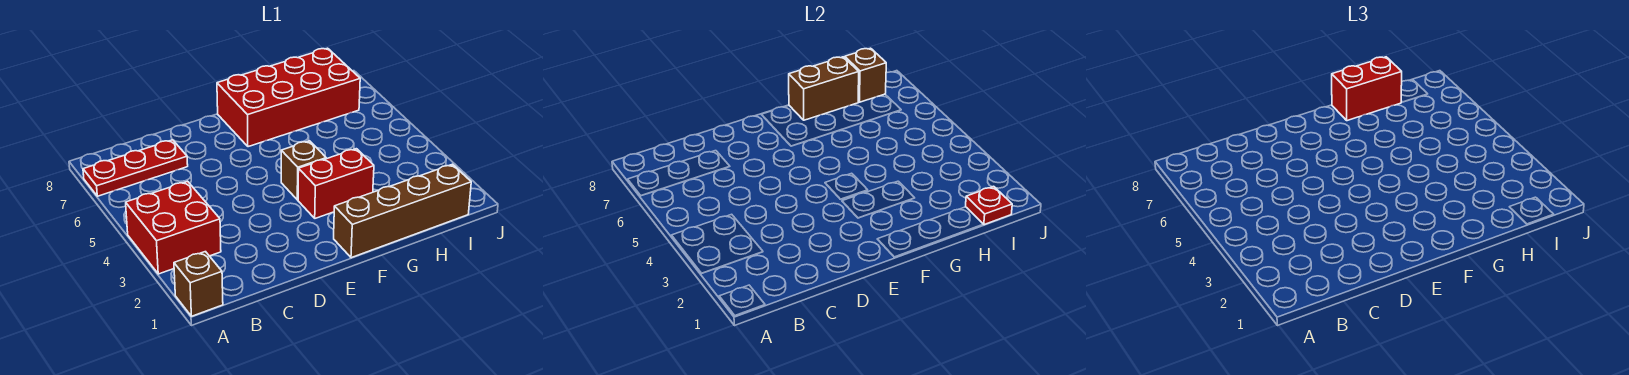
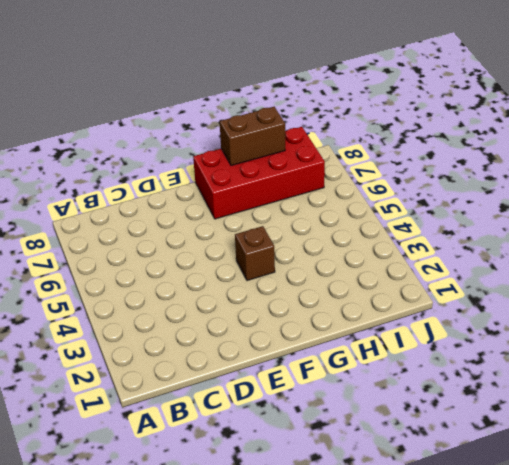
none -> brown 1x1 brick [174,252,223,316]
none -> red 2x2 brick [126,181,221,274]

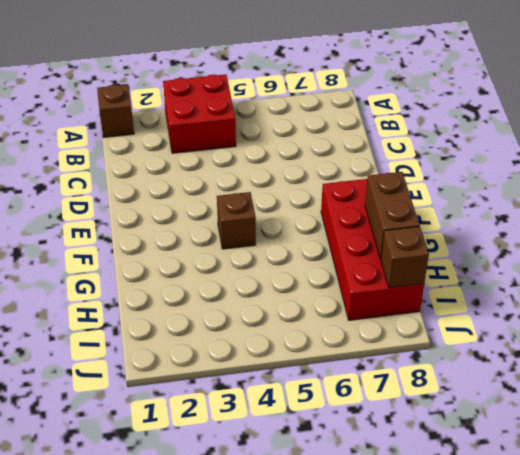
none -> red 1x3 plate [83,140,188,196]
none -> brown 1x4 brick [334,164,471,258]

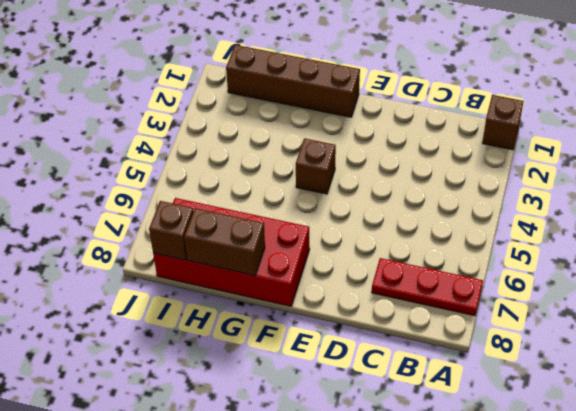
none -> red 2x2 brick [126,181,221,274]
none -> red 1x2 brick [298,149,374,218]

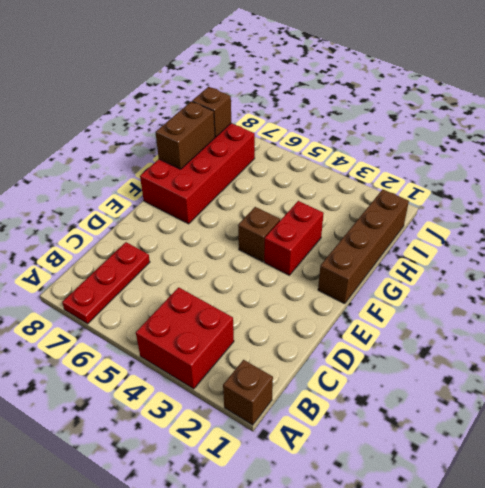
none -> red 1x1 plate [966,186,1012,225]
none -> red 1x2 brick [1332,57,1402,121]

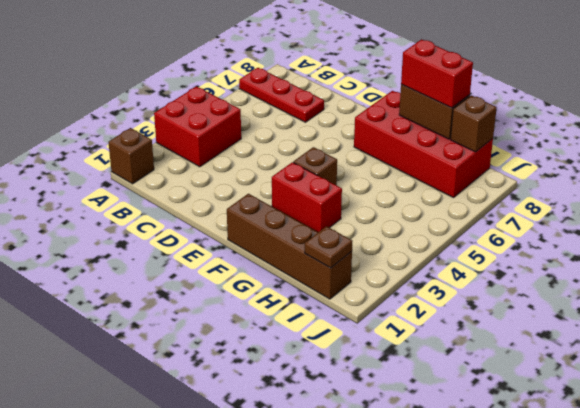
brown 1x1 plate [305,226,352,268] -> red 1x1 plate [966,186,1012,225]

